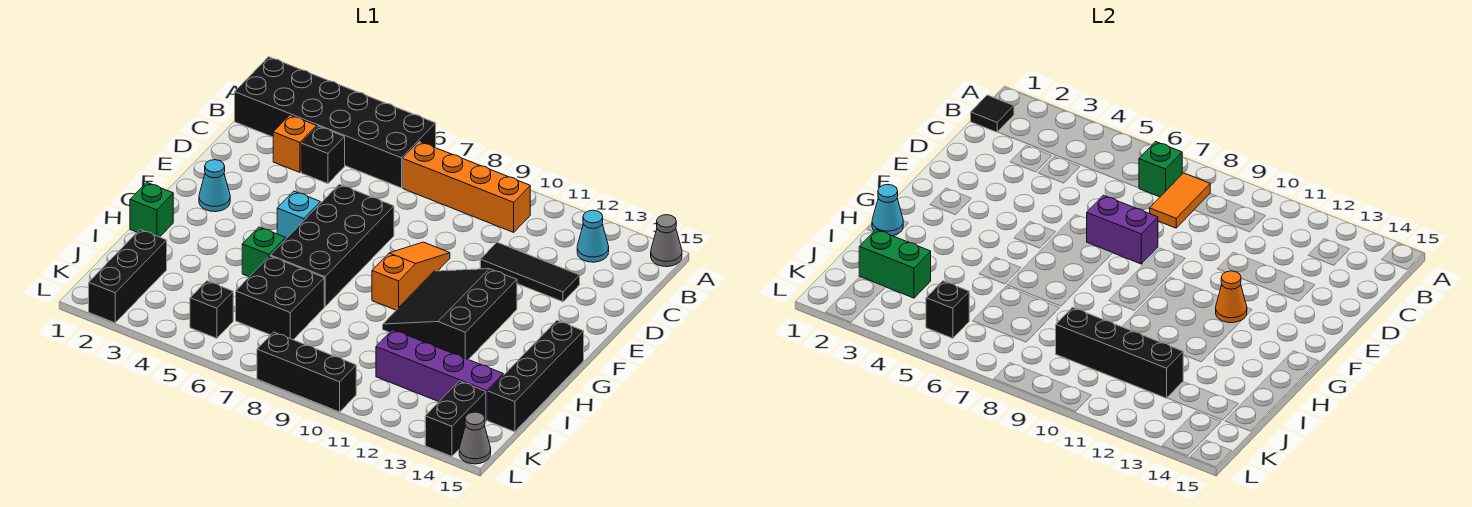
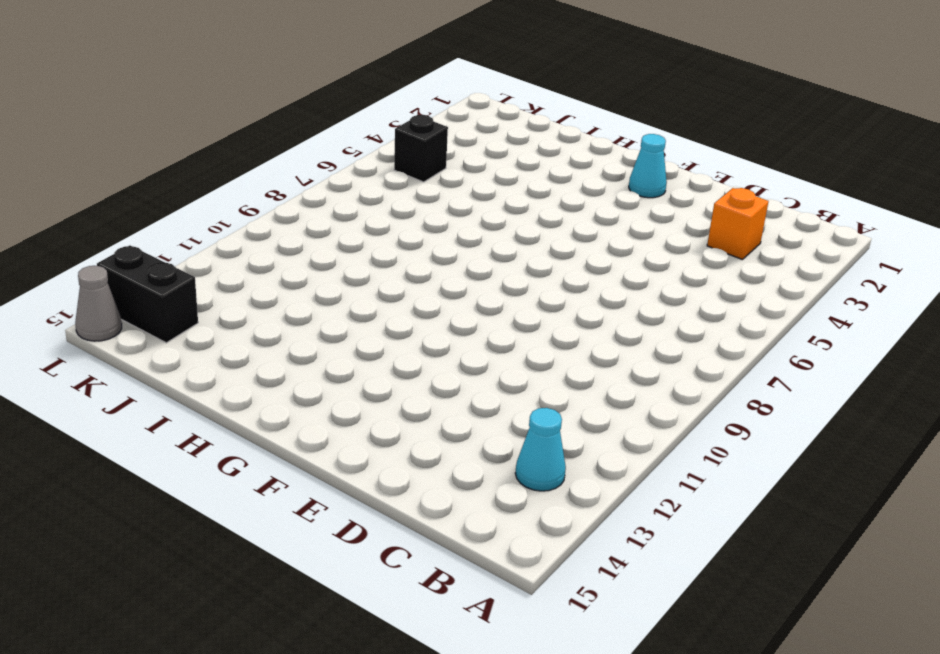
none -> black 2x6 brick [235,57,436,188]
none -> grey 1x1 cone [651,215,682,267]
none -> orange 1x4 brick [403,142,530,232]
none -> black 1x1 brick [301,126,345,184]

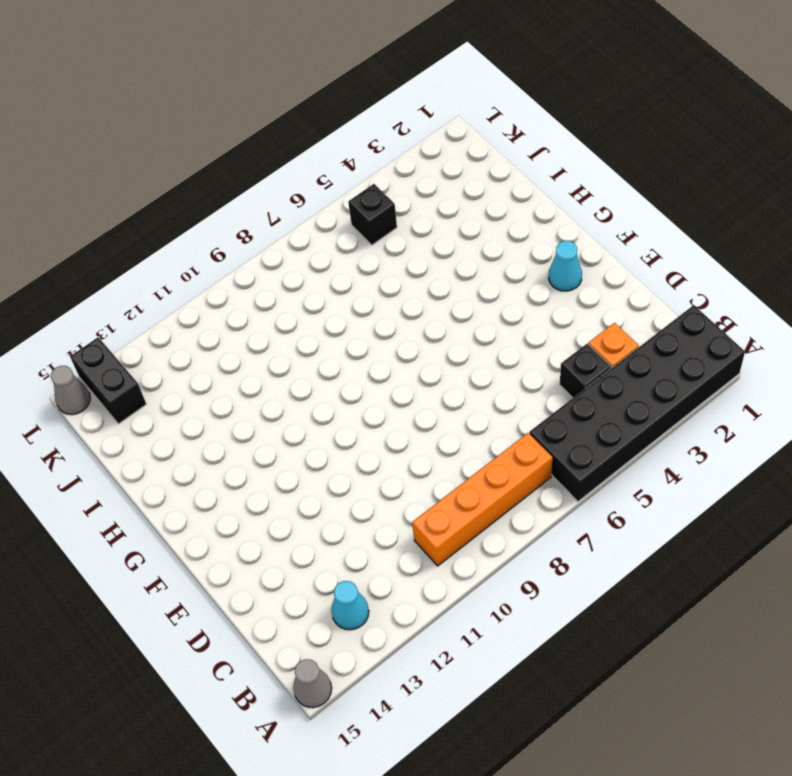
none -> black 1x3 tile [480,242,580,302]
none -> black 2x4 brick [270,184,394,307]
none -> orange 1x3 slope [372,242,450,310]
none -> cyan 1x1 brick [277,191,320,238]

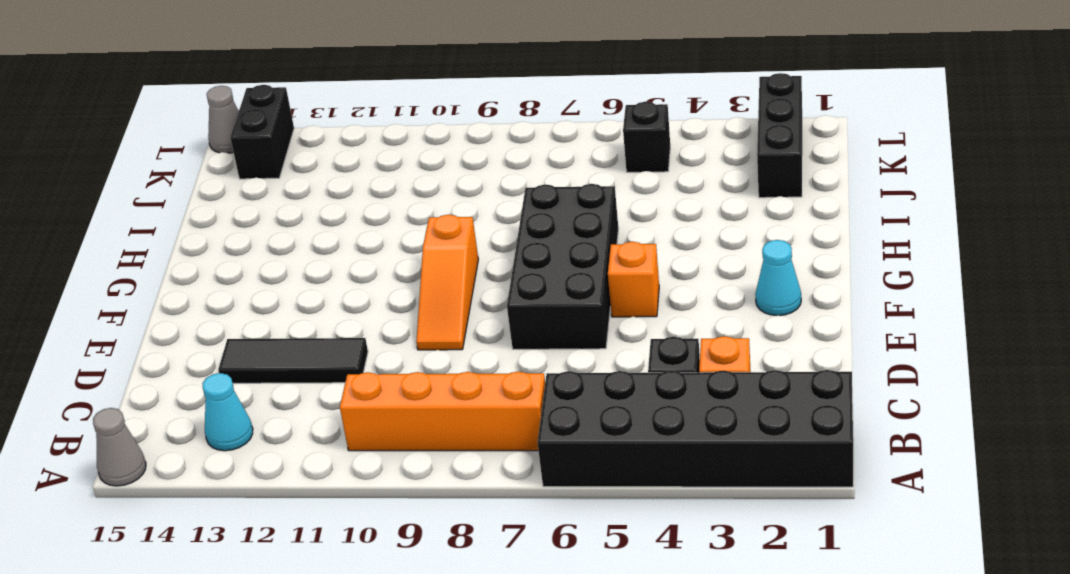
orange 1x1 brick [608,242,659,317] -> cyan 1x1 brick [277,191,320,238]
none -> black 3x3 slope [383,269,517,360]
none -> black 1x4 brick [488,320,584,432]
none -> green 1x1 brick [130,183,173,237]
none -> green 1x1 brick [242,227,286,277]

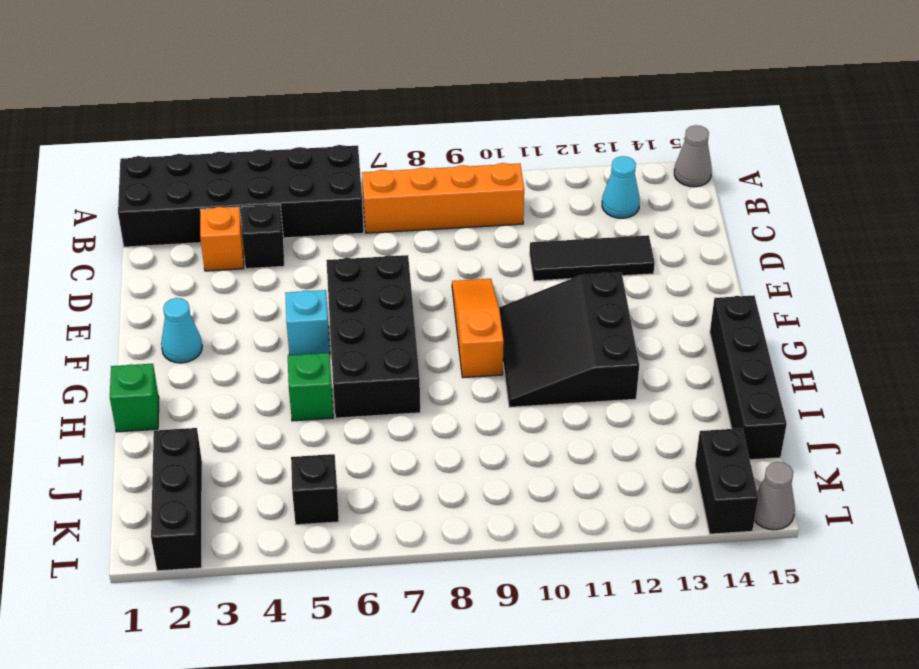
none -> black 2x2 brick [236,256,324,340]
none -> purple 1x4 brick [376,330,503,421]
none -> black 1x3 brick [257,332,356,412]
none -> black 1x1 tile [971,95,1014,132]

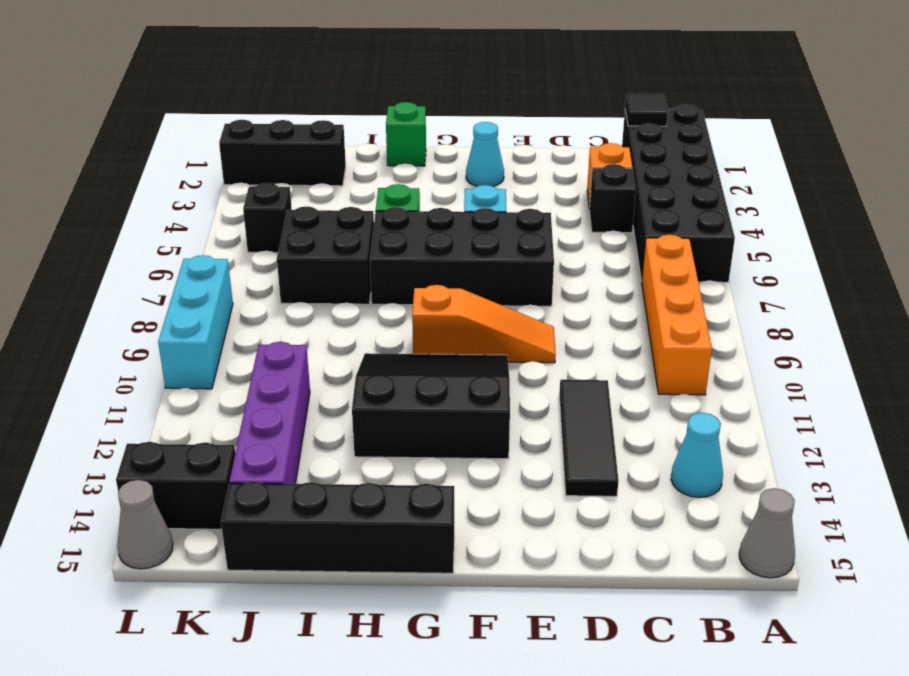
cyan 1x3 brick [158,255,233,389] -> black 1x3 brick [257,332,356,412]
none -> green 1x1 brick [1139,142,1182,197]
none -> orange 1x2 tile [1150,173,1210,228]
none -> purple 1x2 brick [1087,195,1158,264]
none -> orange 1x1 cone [1216,271,1247,323]

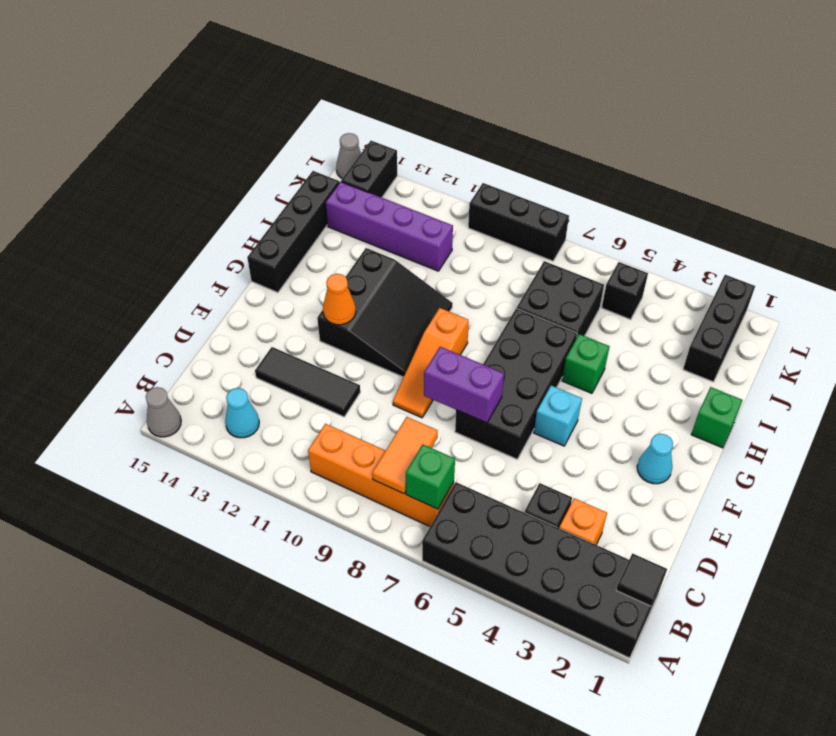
none -> cyan 1x1 cone [872,185,903,236]
none -> green 1x2 brick [859,230,931,298]
none -> black 1x4 brick [1056,307,1183,398]
none -> black 1x1 brick [926,281,969,338]

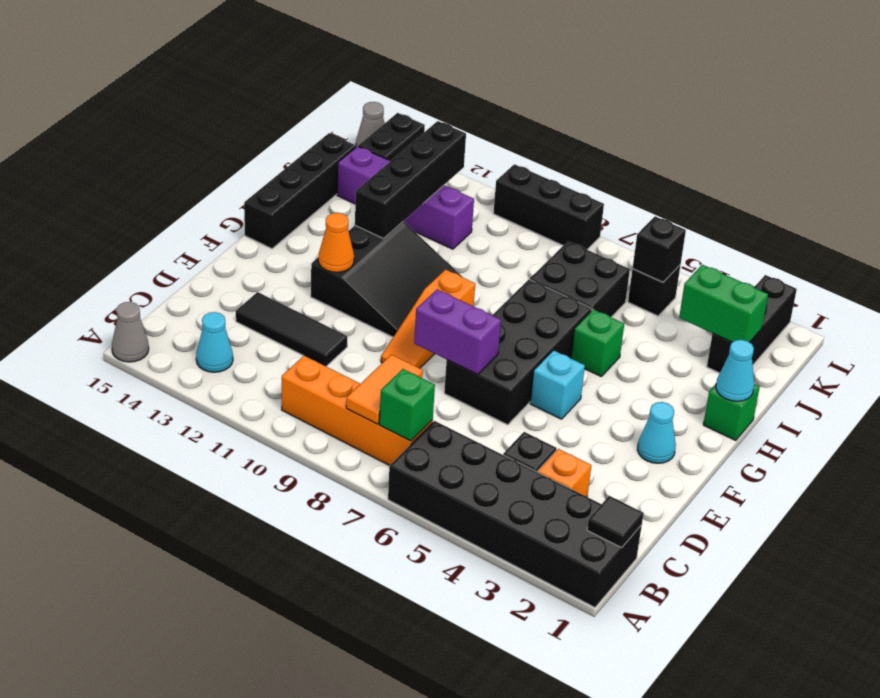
black 1x4 brick [355,121,466,239] -> black 1x4 brick turned to [1056,307,1183,398]

